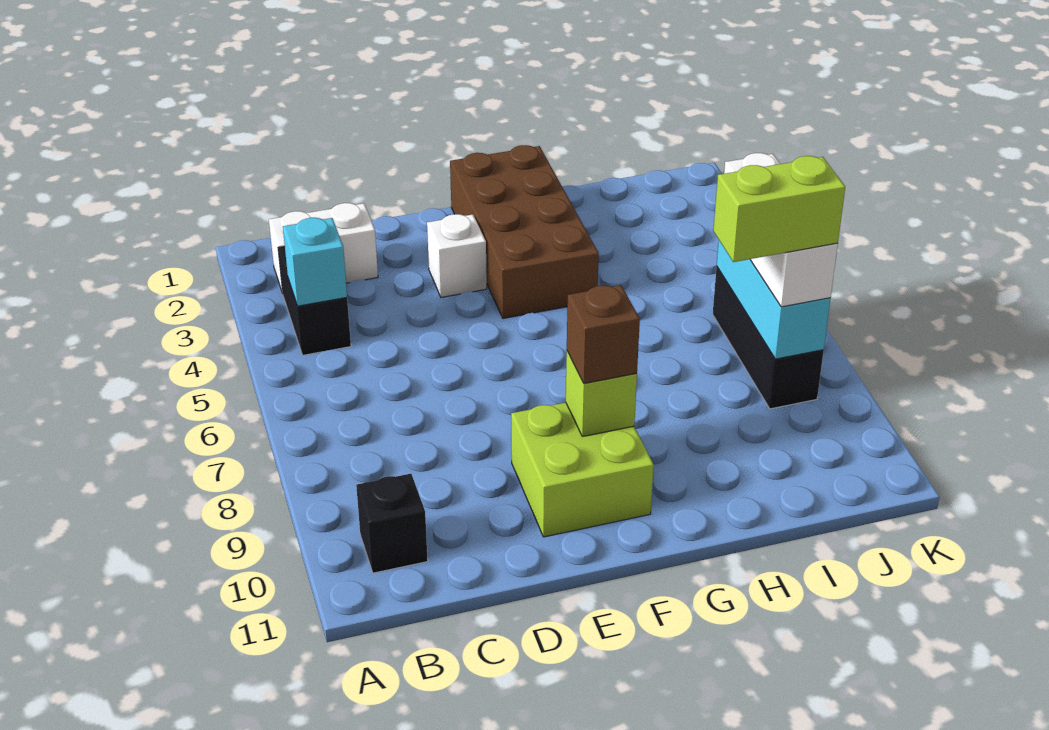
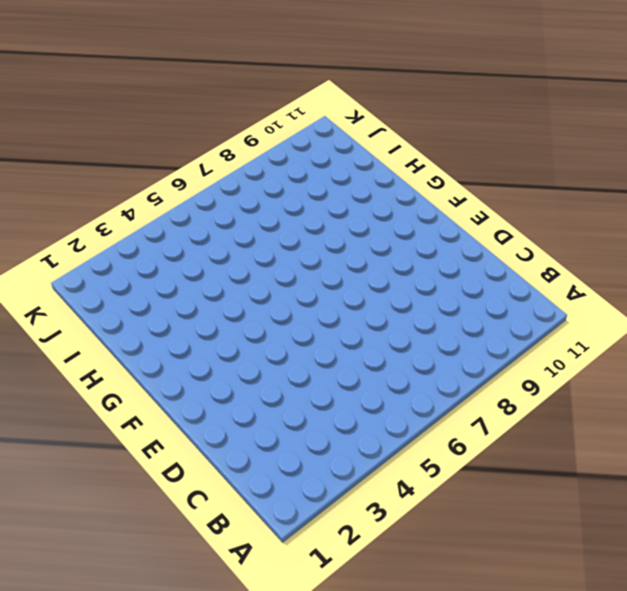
none -> white 1x2 brick [269,203,378,293]
none -> black 1x2 brick [278,247,351,355]
none -> black 1x1 brick [356,474,428,573]

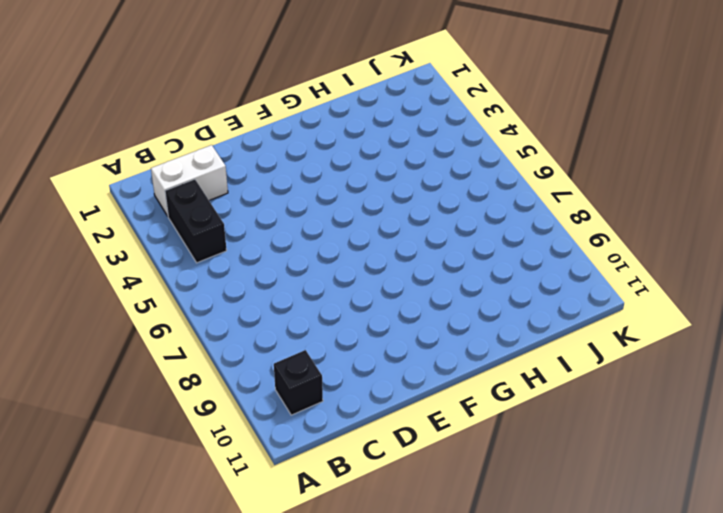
none -> white 1x1 brick [427,214,487,297]
none -> lime 2x2 brick [511,403,654,537]
none -> brown 2x4 brick [450,145,599,319]

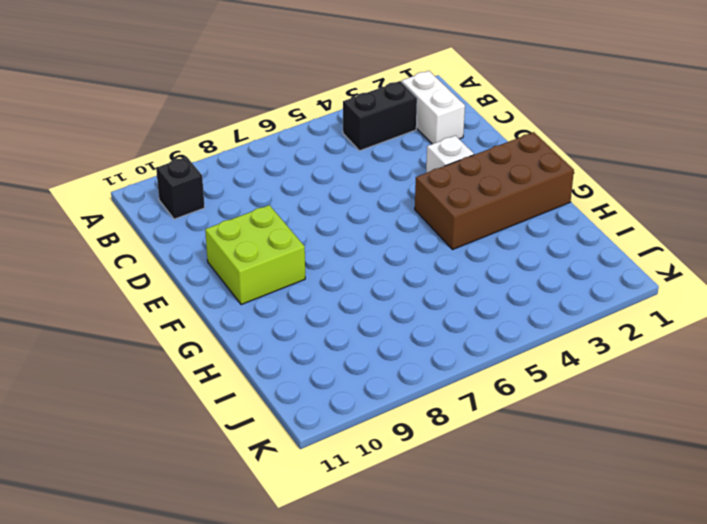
none -> black 1x3 brick [713,267,824,409]
none -> cyan 1x1 brick [283,218,347,306]
none -> lime 1x1 brick [566,351,637,437]

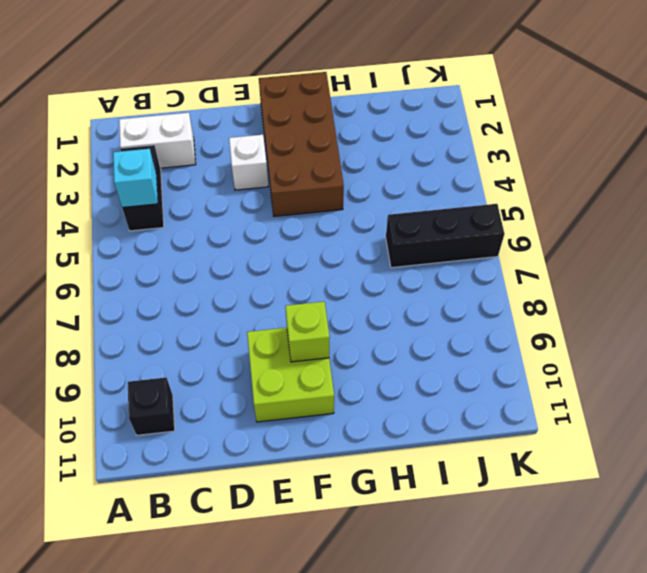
black 1x3 brick [386,204,505,268] -> black 1x3 brick turned to [713,267,824,409]
none -> cyan 1x3 brick [717,241,831,359]
none -> brown 1x1 brick [567,285,640,384]
none -> white 1x3 brick [724,153,838,307]

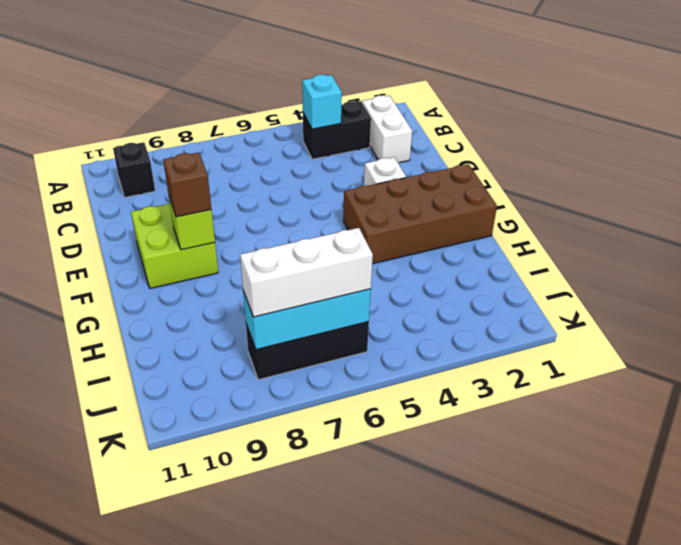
none -> lime 1x2 brick [713,156,845,262]

